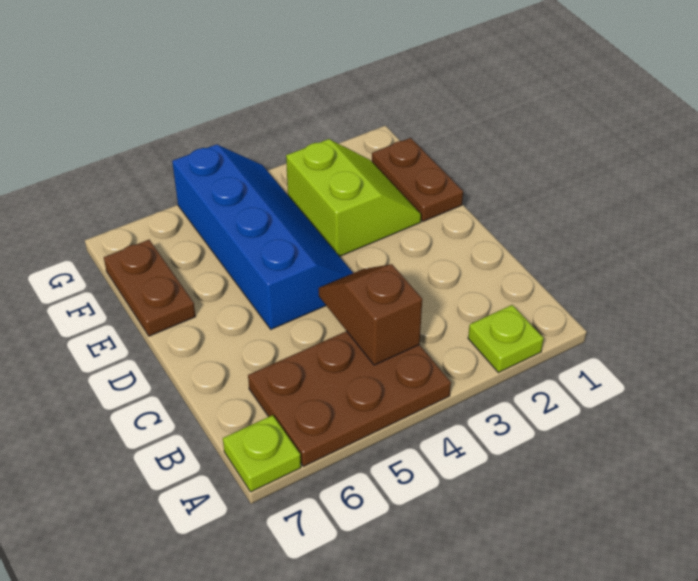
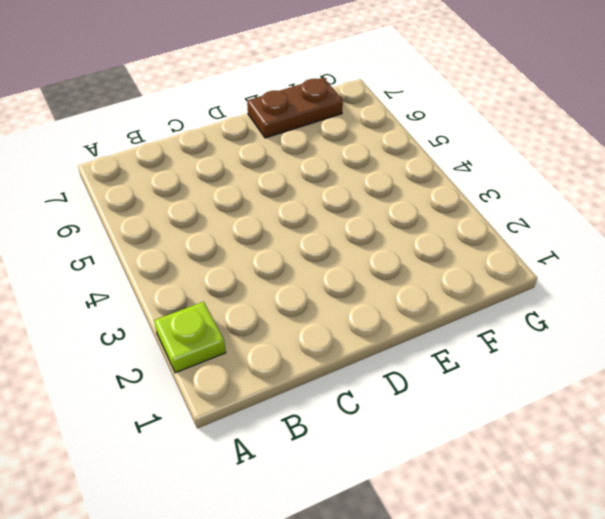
none -> brown 2x3 plate [248,331,451,467]
none -> lime 1x1 plate [223,415,301,492]

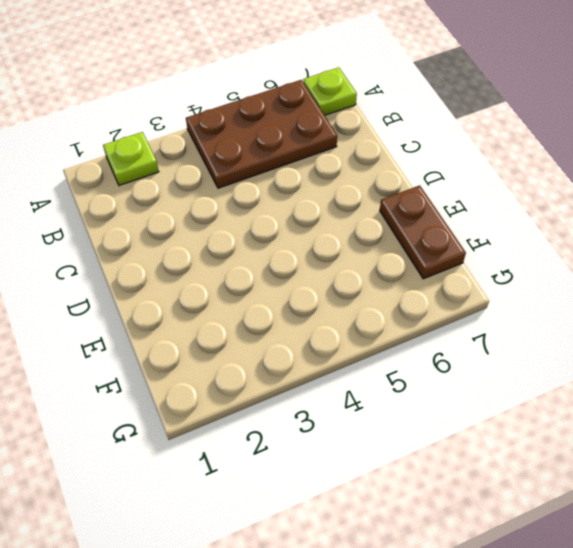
none -> blue 2x4 slope [172,144,353,329]
none -> brown 1x2 plate [372,138,463,221]

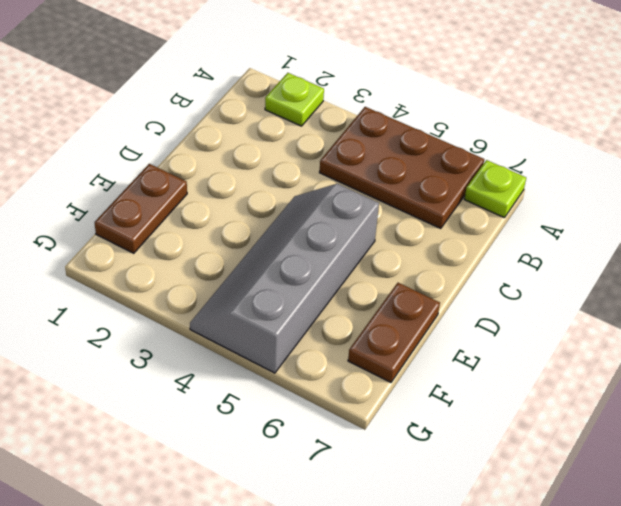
grey 2x4 slope [190,184,379,373] -> blue 2x4 slope [172,144,353,329]
none -> lime 2x2 slope [286,139,421,256]
none -> brown 1x2 slope [318,264,422,365]

